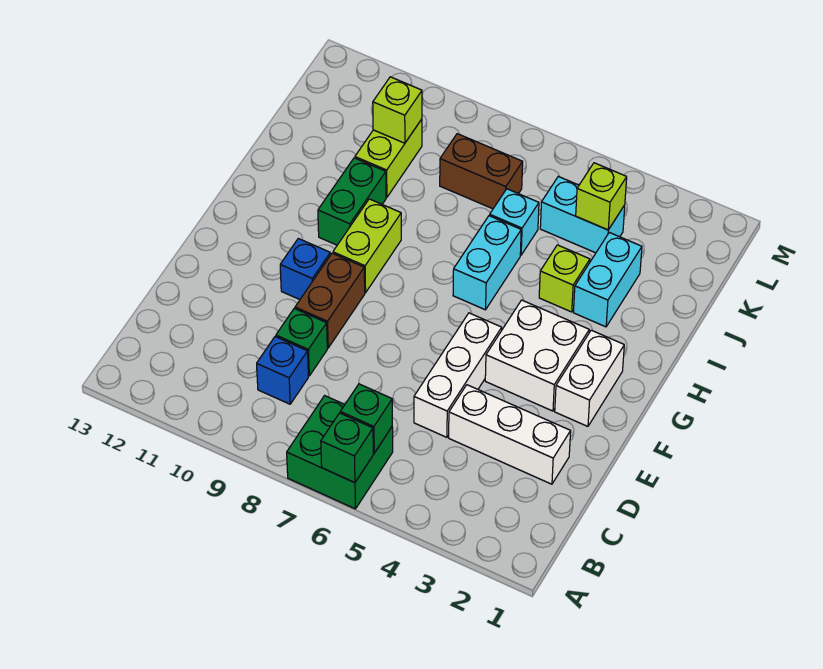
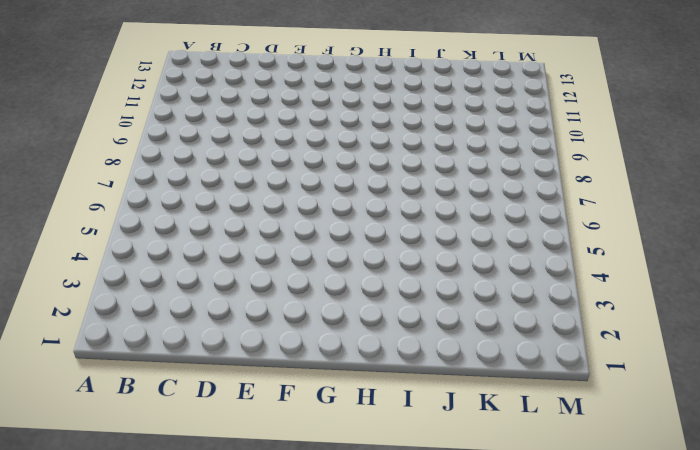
none -> green 2x2 brick [287,396,393,509]
none -> blue 1x1 brick [257,337,308,404]
none -> white 1x3 brick [449,385,571,484]

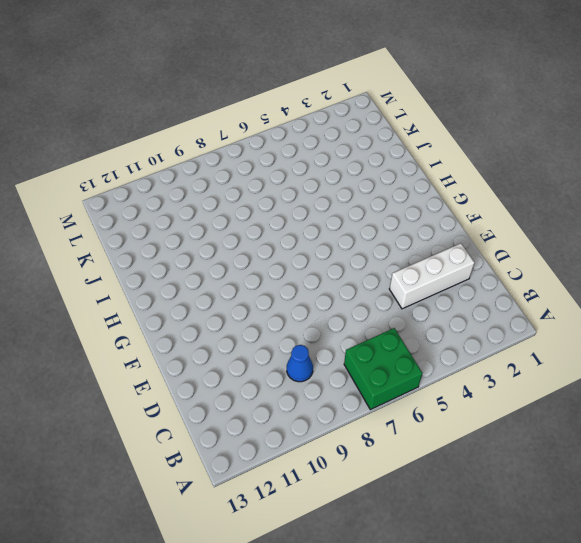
blue 1x1 cone [287,345,313,382] -> blue 1x1 brick [257,337,308,404]
none -> white 1x3 brick [414,313,502,437]
none -> green 1x1 brick [276,309,327,376]
none -> brown 1x2 brick [295,253,365,348]

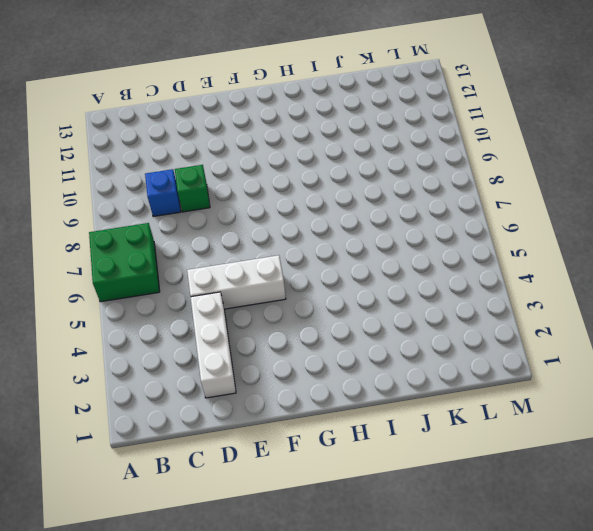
none -> brown 1x2 brick [295,253,365,348]
none -> white 1x2 brick [555,330,624,426]
none -> white 2x2 brick [485,300,589,411]

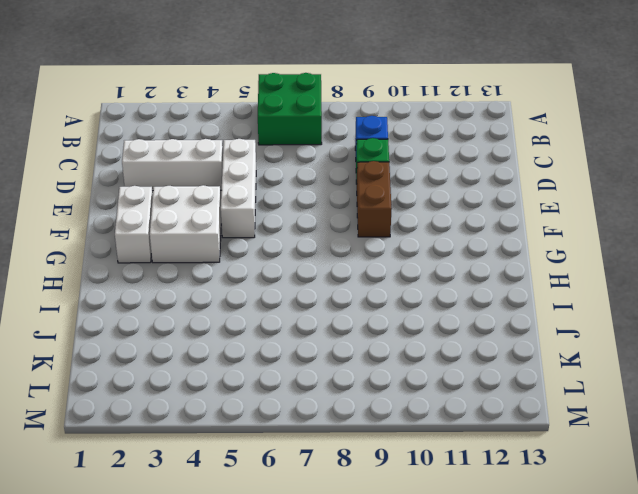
none -> blue 1x1 brick [280,239,330,300]
none -> lime 1x2 brick [333,199,401,293]
none -> cyan 1x2 brick [453,216,521,310]

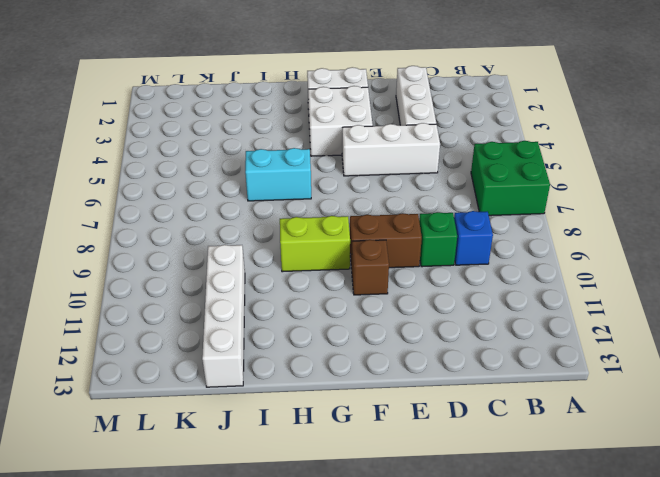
brown 1x1 brick [352,240,389,295] -> blue 1x1 brick [280,239,330,300]
white 1x4 brick [202,245,245,387] -> lime 1x2 brick [355,119,422,197]
none -> green 1x2 brick [318,158,386,245]
none -> cyan 1x2 brick [573,232,642,327]
none -> lime 1x1 brick [539,245,590,312]

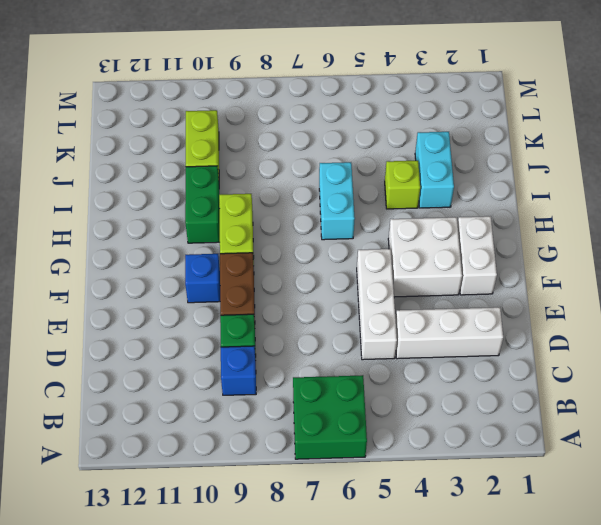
none -> cyan 1x1 brick [490,189,539,255]
none -> cyan 1x2 brick [540,176,625,253]
none -> brown 1x2 brick [440,134,523,209]

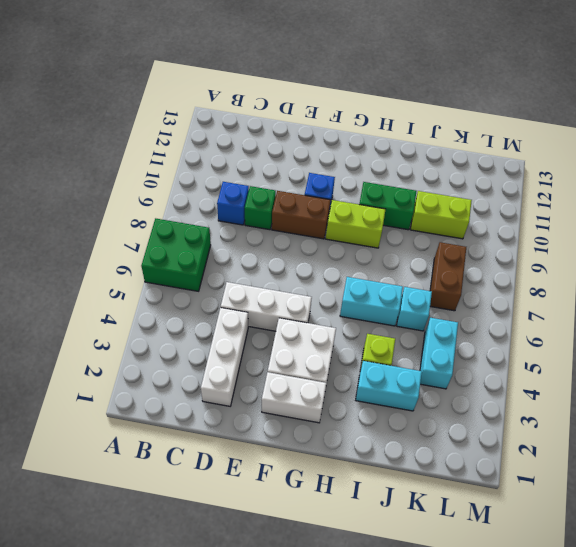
none -> green 1x1 brick [321,413,373,483]
none -> green 1x1 brick [340,384,392,453]
none -> lime 1x1 brick [576,163,627,230]

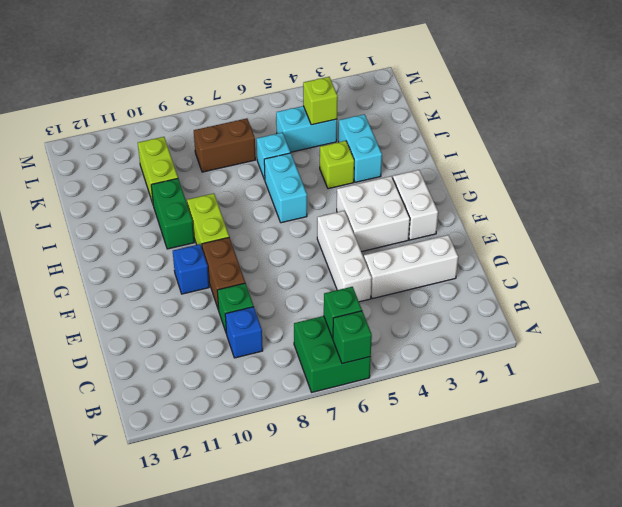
none -> lime 1x1 brick [373,77,422,143]

